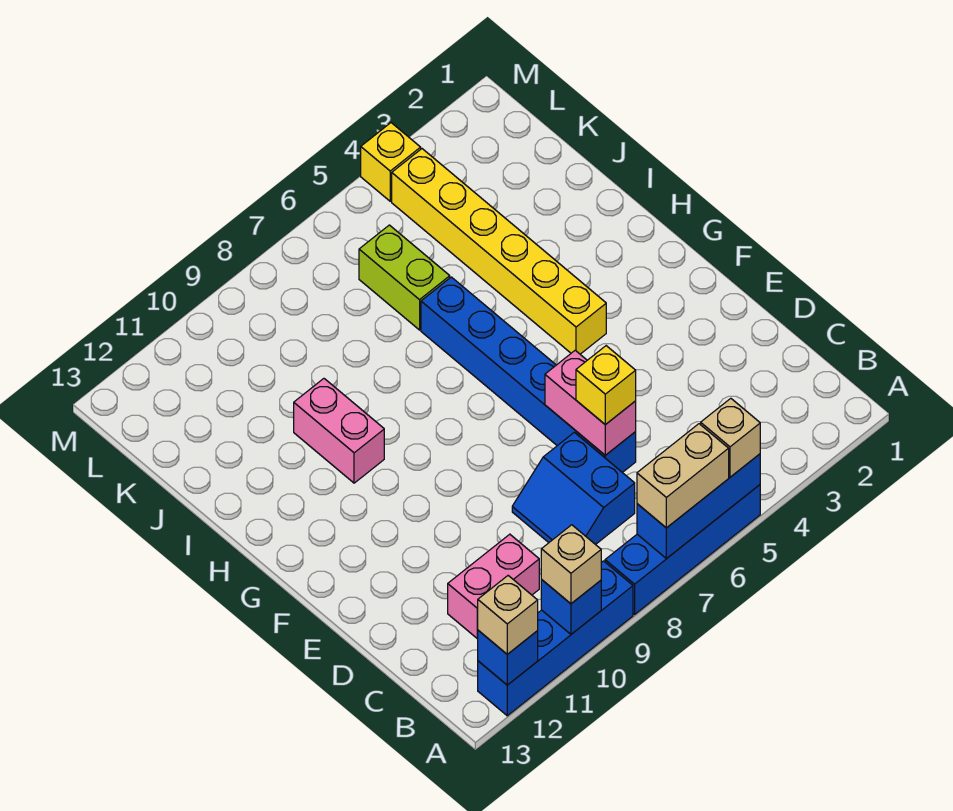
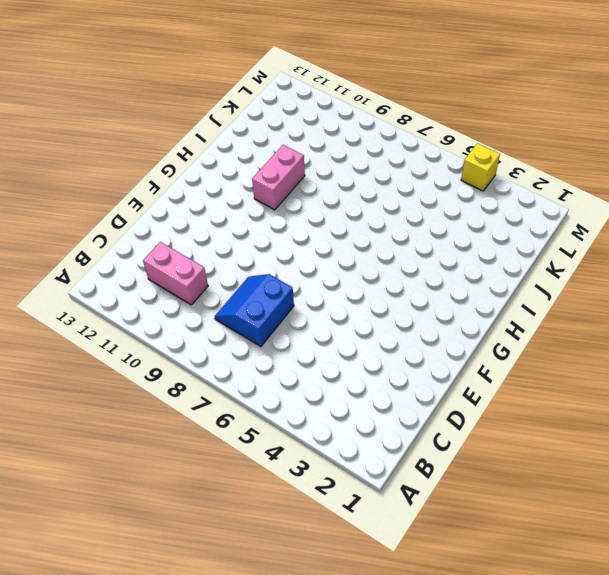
none -> blue 1x4 brick [605,485,760,614]
none -> blue 1x4 brick [478,561,633,716]
none -> blue 1x6 brick [421,277,636,473]

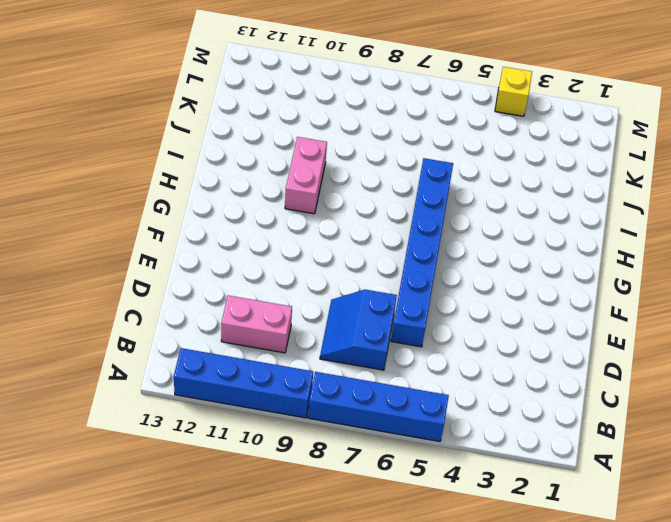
none -> yellow 1x6 brick [392,149,606,354]
none -> lime 1x2 brick [359,225,450,330]
none -> blue 1x3 brick [637,454,760,559]

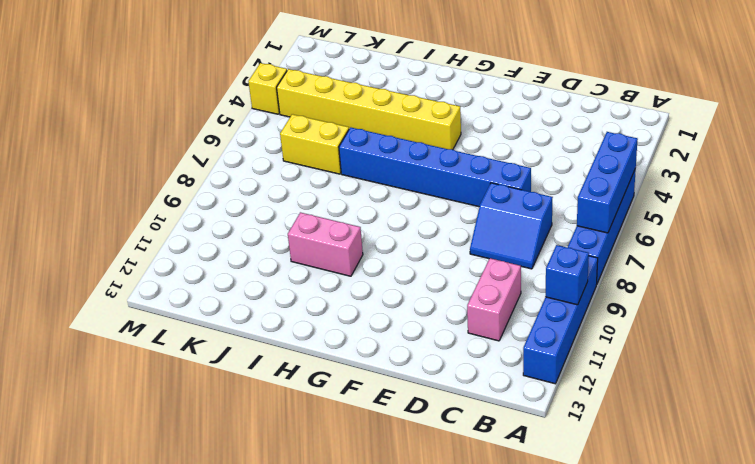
yellow 1x2 brick [280,114,349,174] -> lime 1x2 brick [359,225,450,330]
none -> blue 1x1 brick [478,630,538,685]
none -> pink 1x2 brick [545,350,636,455]
none -> tan 1x1 brick [701,398,760,477]

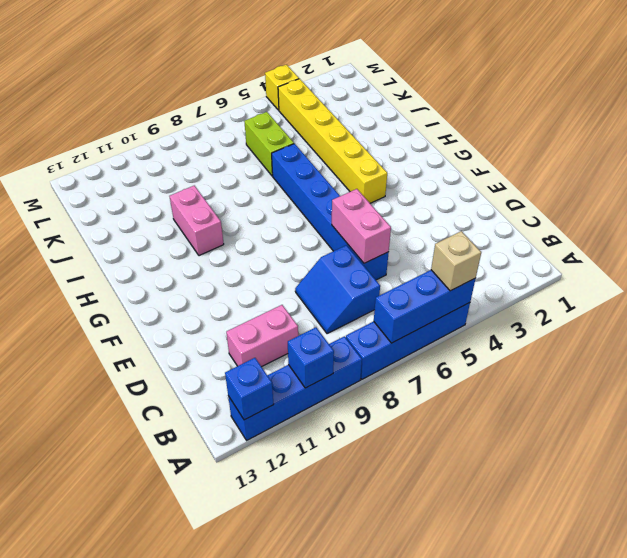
none -> tan 1x2 brick [637,424,729,528]
none -> tan 1x1 brick [541,525,601,604]
none -> tan 1x1 brick [478,576,538,654]

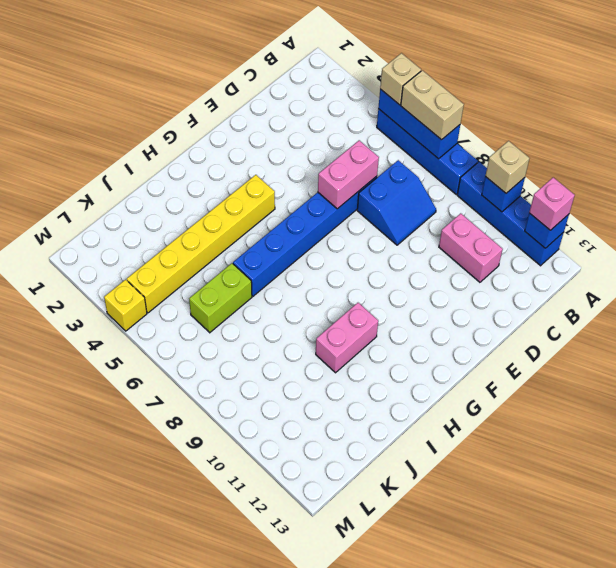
pink 1x1 brick [529,177,575,230] -> tan 1x1 brick [478,576,538,654]
none -> yellow 1x1 brick [576,346,636,425]

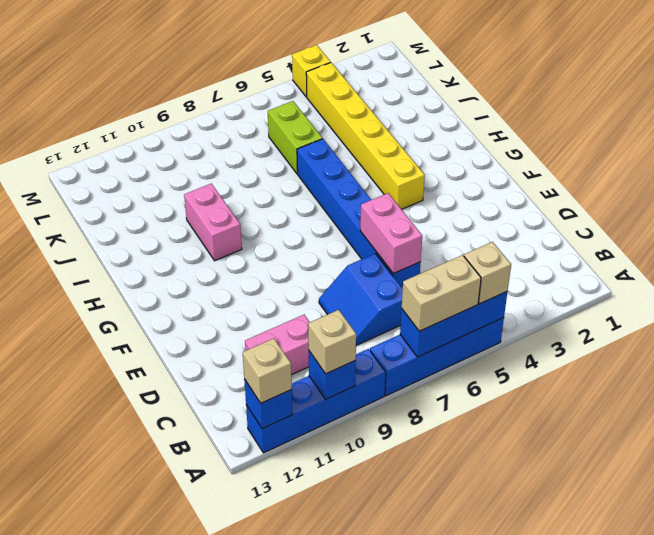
none -> yellow 1x1 brick [576,346,636,425]

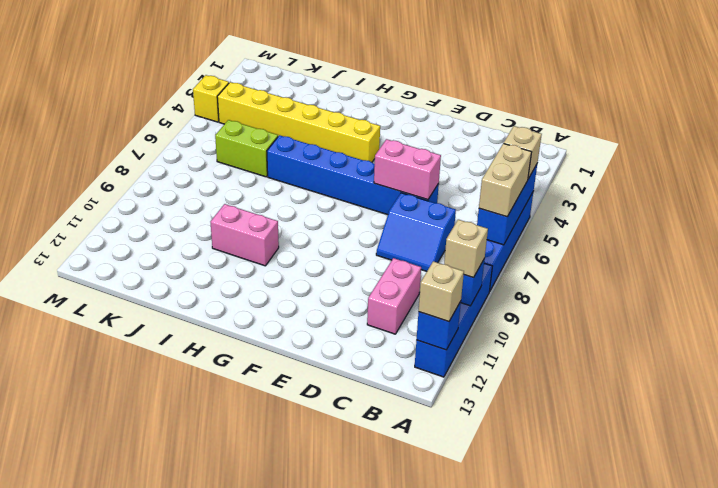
none -> yellow 1x1 brick [576,346,636,425]

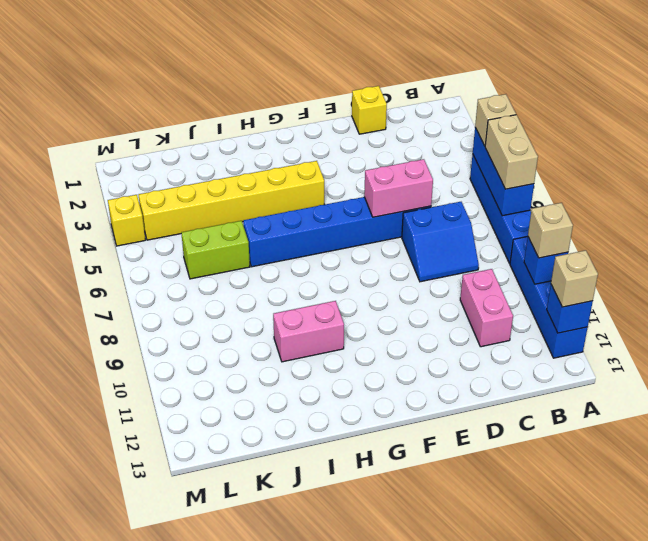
yellow 1x1 brick [352,86,387,134] -> yellow 1x1 brick moved to [576,346,636,425]

